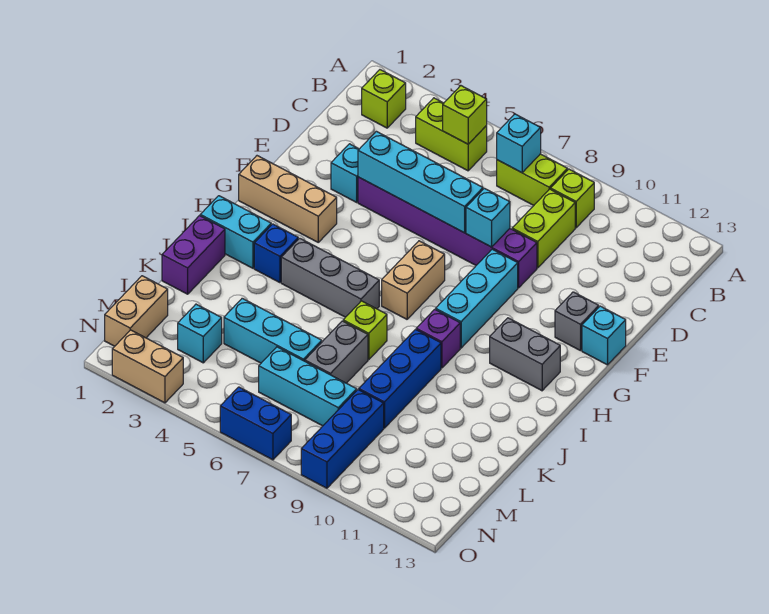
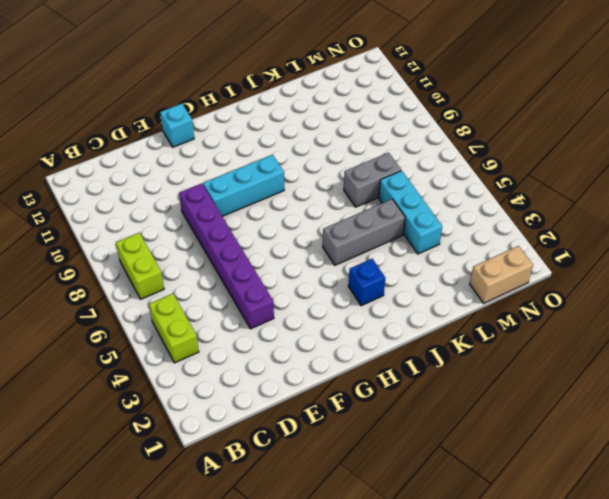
grey 1x3 brick [323,199,405,265] -> grey 1x3 brick turned to [281,238,379,317]
none -> lime 1x1 brick [362,70,406,128]
none -> lime 1x1 brick [551,169,594,228]
none -> lime 1x2 brick [512,189,575,268]
none -> cyan 1x1 brick [331,144,359,202]

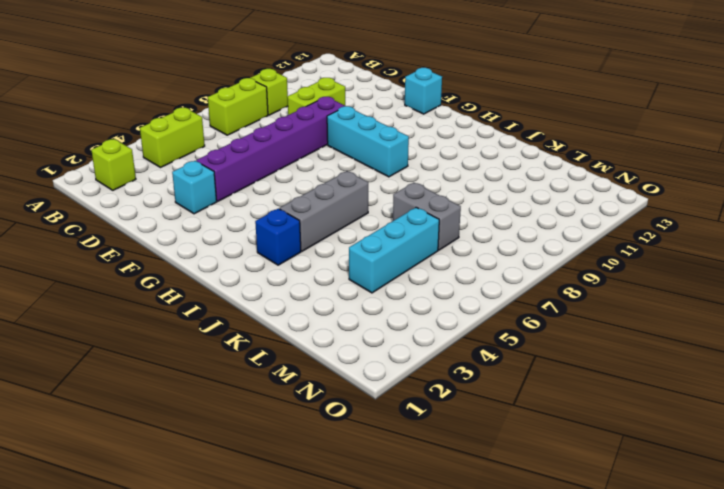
lime 1x2 brick [288,78,345,115] -> lime 1x2 brick turned to [512,189,575,268]
none -> grey 1x1 brick [555,292,599,351]
none -> tan 1x3 brick [239,156,337,242]
none -> tan 1x2 brick [382,241,445,319]
none -> grey 1x2 brick [490,318,560,391]

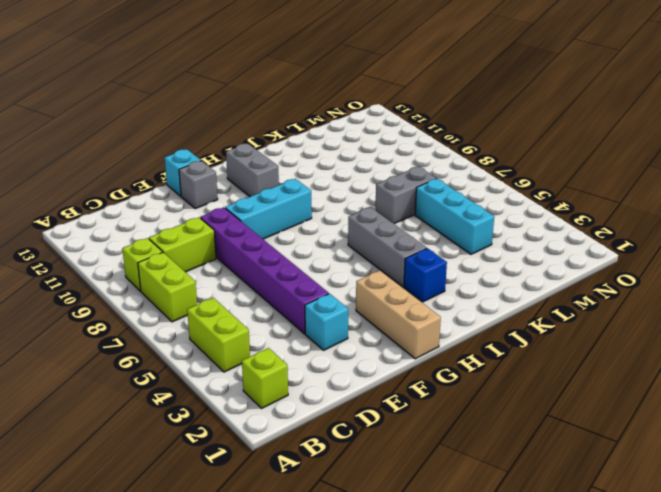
none -> tan 1x2 brick [382,241,445,319]
none -> cyan 1x2 brick [200,196,271,268]
none -> purple 1x1 brick [416,309,460,368]
none -> purple 1x2 brick [162,216,225,294]

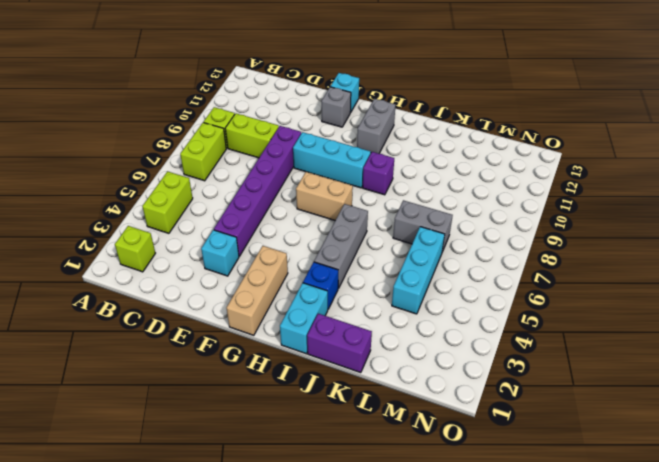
none -> lime 1x1 brick [343,301,387,360]
none -> blue 1x3 brick [359,330,441,428]
none -> tan 1x2 brick [105,276,168,346]
none -> cyan 1x1 brick [178,304,222,363]

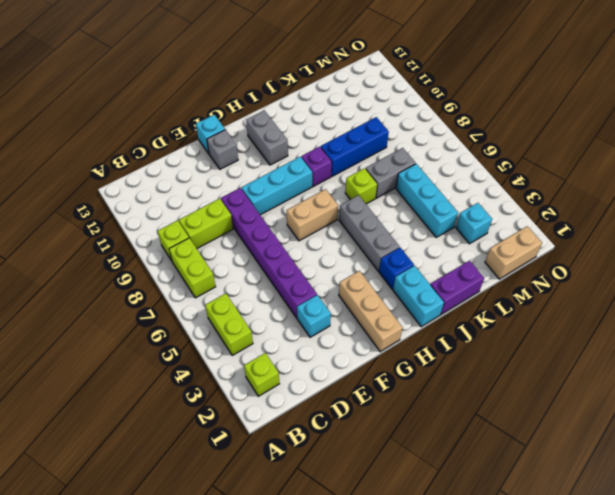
none -> cyan 1x3 brick [259,347,357,426]
none -> blue 1x3 brick [301,390,384,488]
none -> tan 1x2 brick [112,330,183,403]
none -> blue 1x2 brick [220,387,291,460]

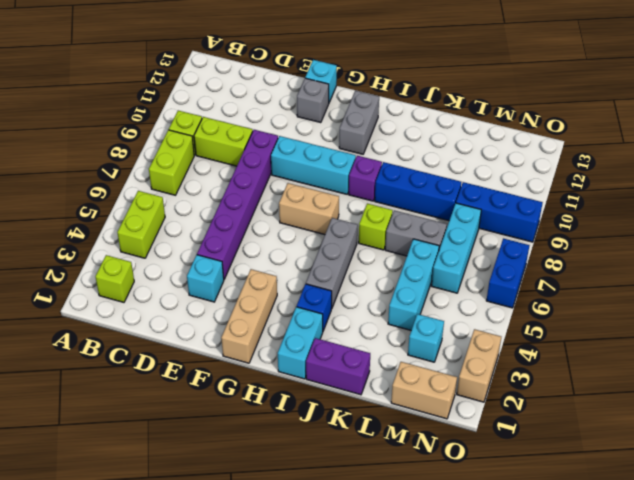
none -> lime 1x1 brick [443,86,487,144]
none -> cyan 1x1 brick [497,114,541,173]
none -> cyan 1x4 brick [358,131,483,233]
none -> cyan 1x1 brick [466,188,510,247]

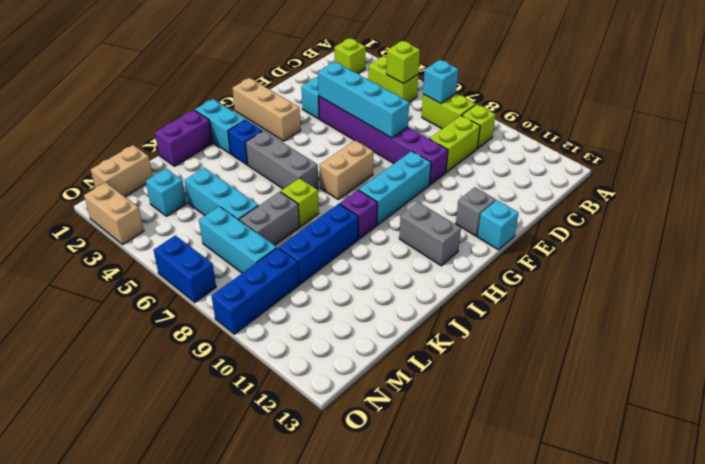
none -> cyan 1x1 brick [466,188,510,247]

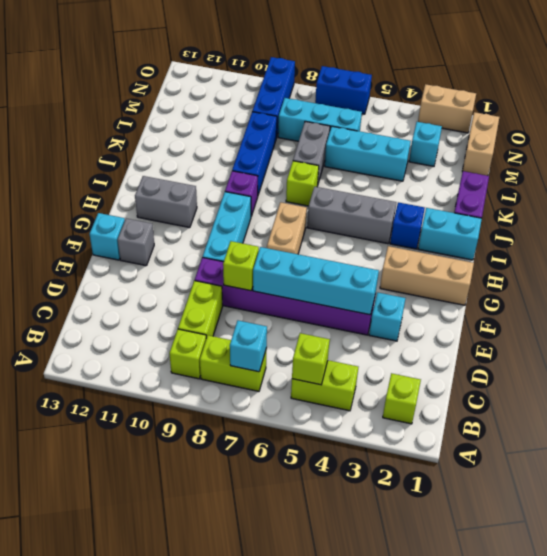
lime 1x1 brick [223,241,259,291] -> cyan 1x1 brick [466,188,510,247]

